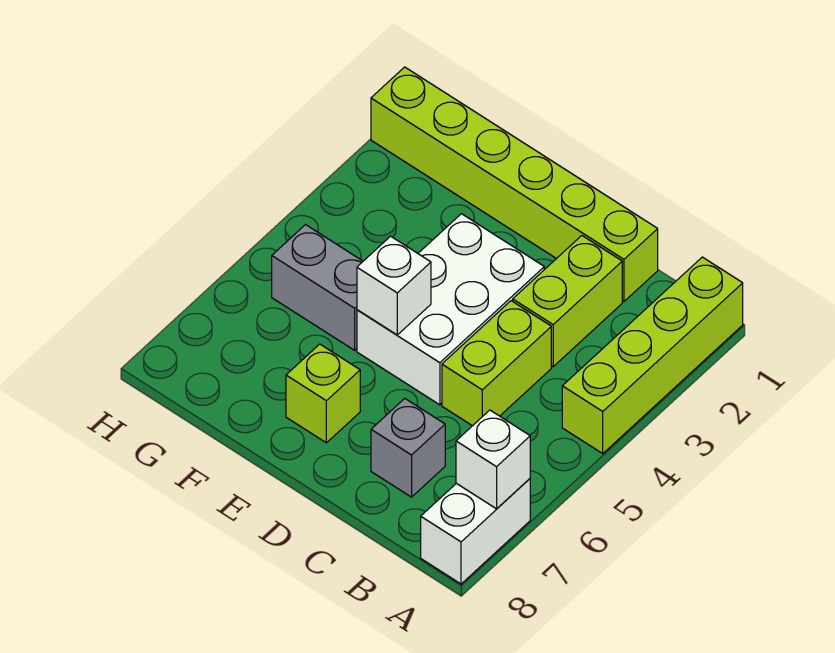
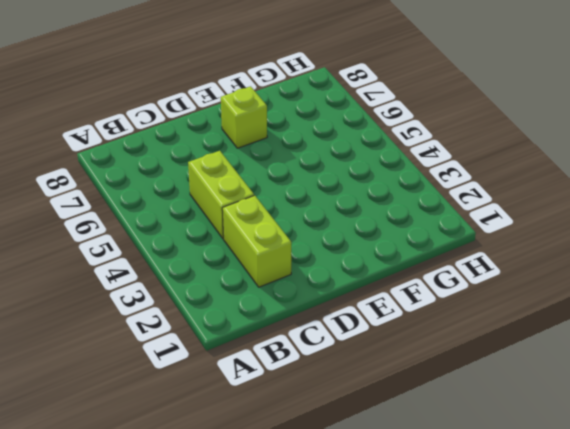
none -> lime 1x4 brick [562,257,743,454]
none -> white 1x2 brick [421,479,530,584]

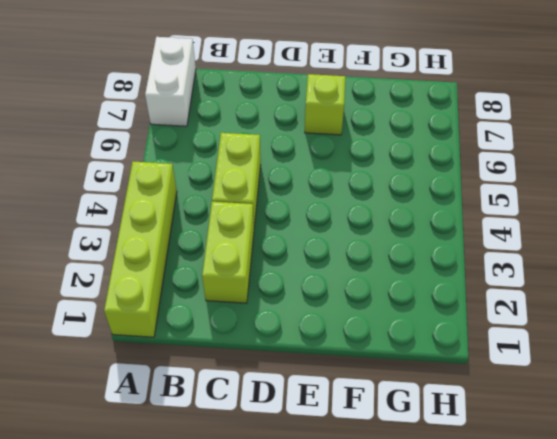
none -> lime 1x6 brick [371,67,658,301]
none -> grey 1x1 brick [371,399,445,497]

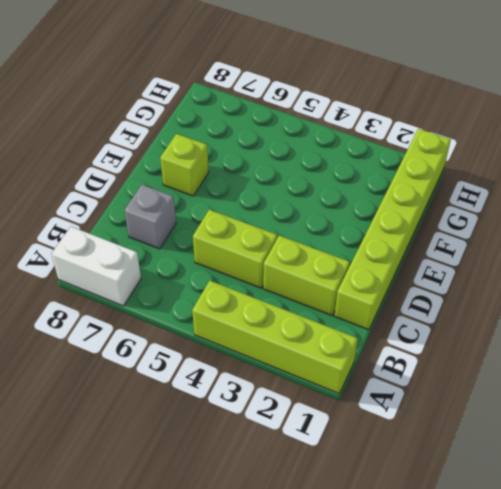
none -> white 2x3 brick [357,214,544,405]
none -> grey 1x2 brick [272,225,363,350]

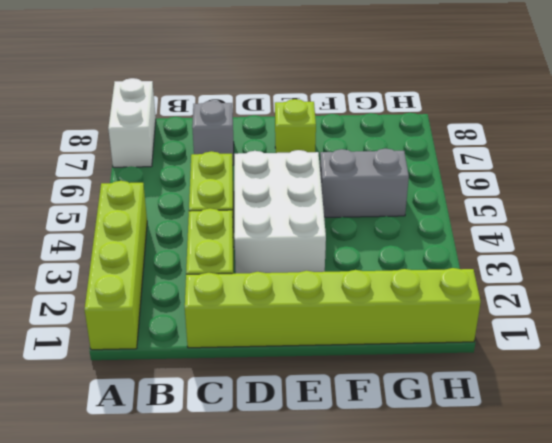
none -> white 1x1 brick [456,410,530,509]
none -> white 1x1 brick [357,236,431,335]

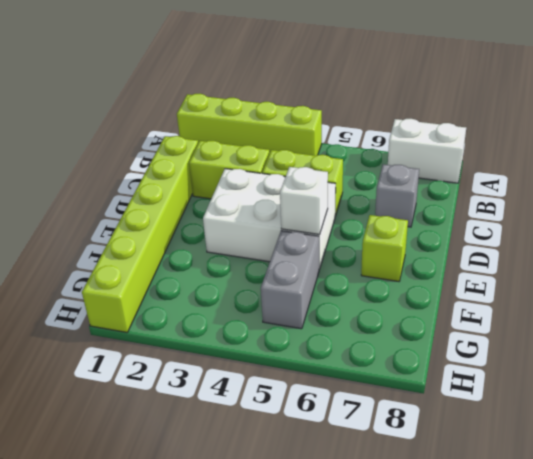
none -> white 1x1 brick [456,410,530,509]

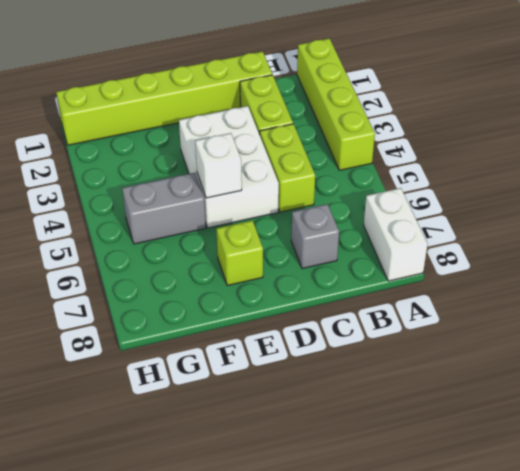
none -> white 1x1 brick [456,410,530,509]

